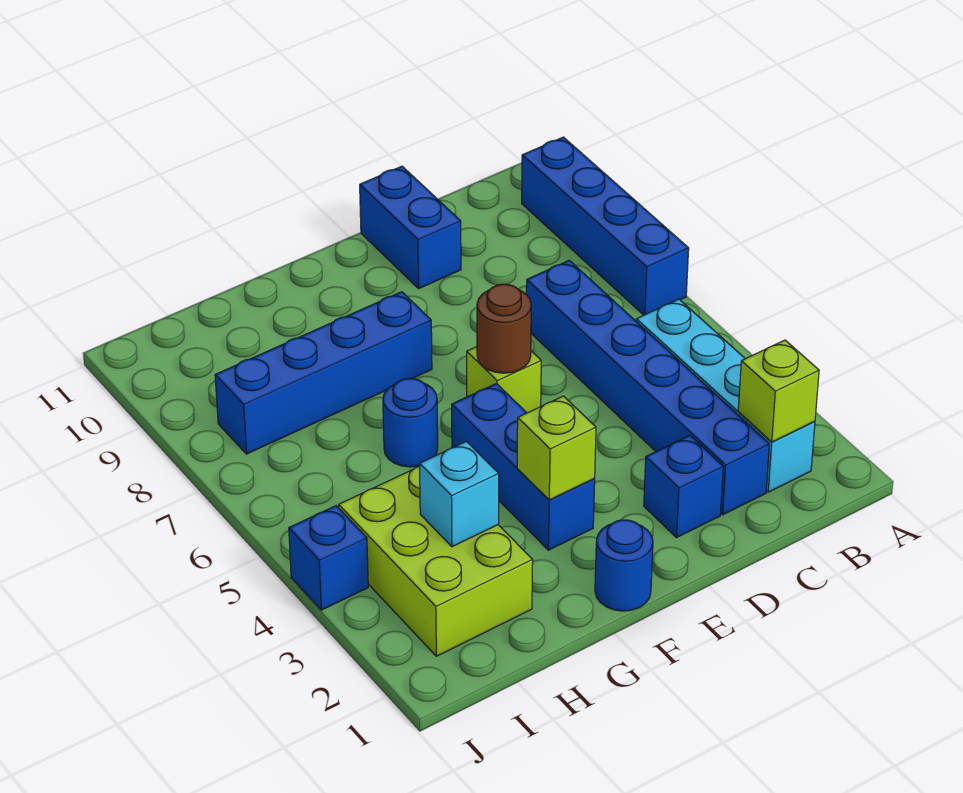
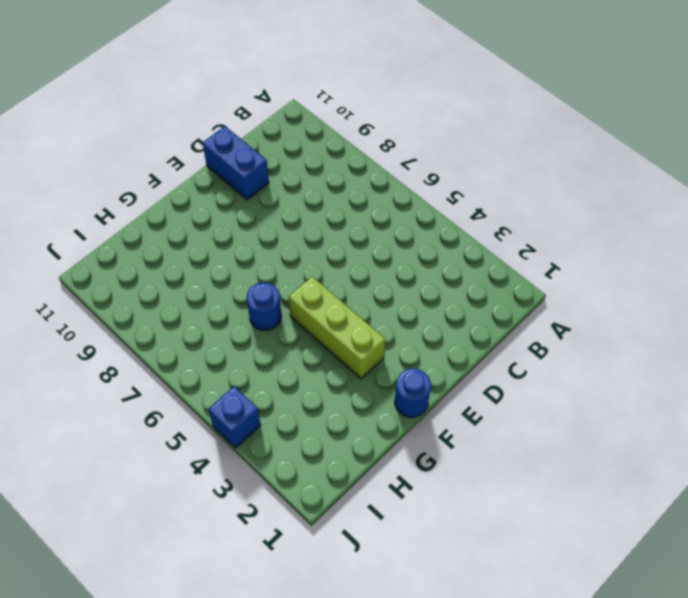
lime 1x3 brick [289,277,385,379] -> blue 1x3 brick [452,384,595,550]
none -> blue 1x4 brick [522,137,689,315]
none -> cyan 1x4 brick [636,299,815,492]
none -> blue 1x6 brick [526,260,769,515]

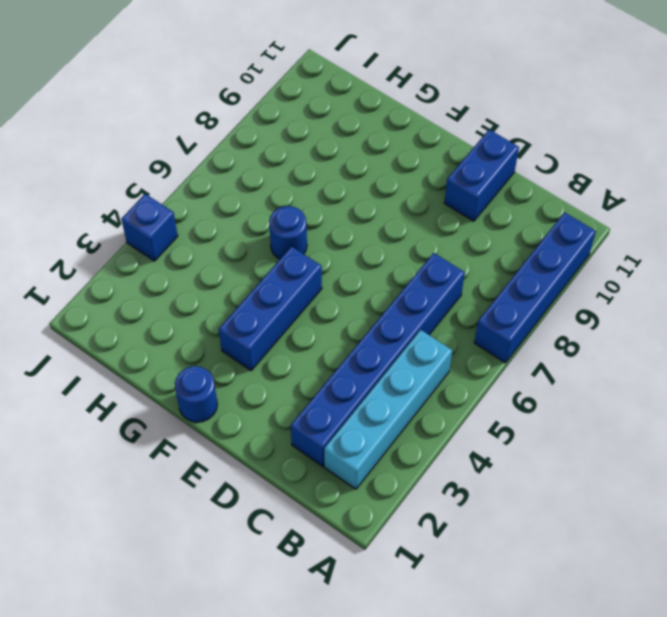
none -> blue 1x1 brick [644,435,723,538]
none -> lime 1x1 brick [467,347,541,413]
none -> blue 1x4 brick [215,292,432,454]

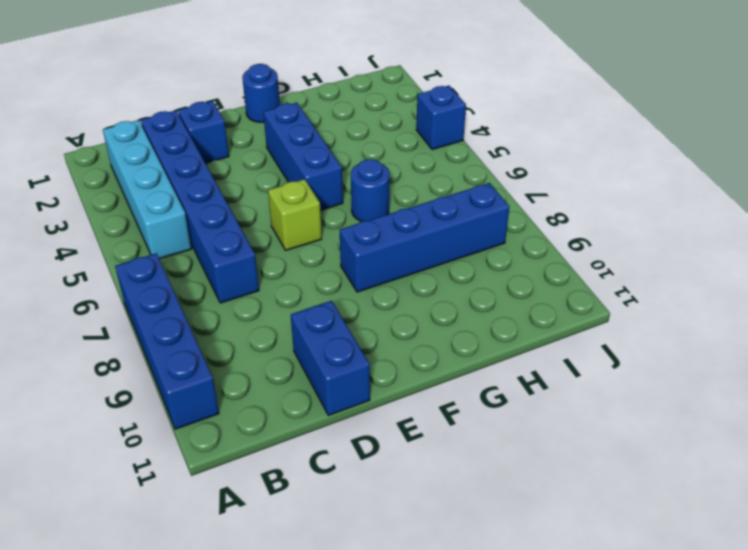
none -> lime 2x3 brick [339,466,533,656]
none -> lime 1x1 brick [738,340,819,442]
none -> brown 1x1 round brick [477,284,531,373]

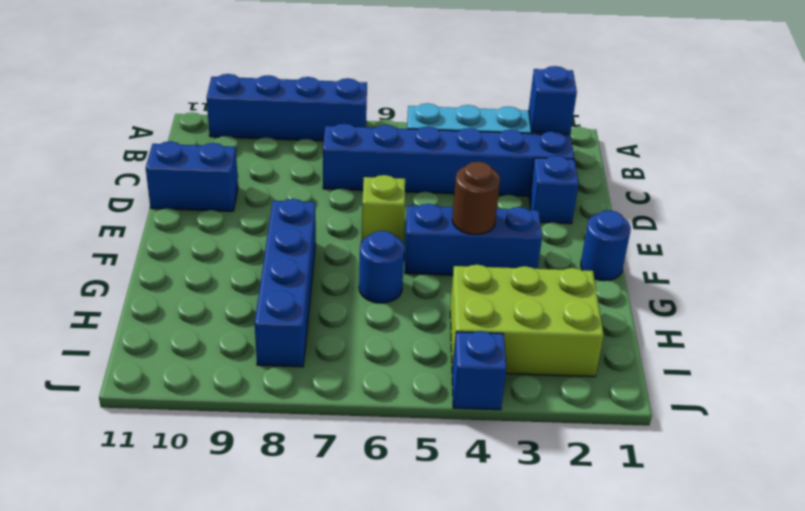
blue 1x1 brick [529,66,577,133] -> lime 1x1 brick [738,340,819,442]
brown 1x1 round brick [452,162,500,235] -> brown 1x1 round brick moved to [477,284,531,373]
none -> lime 1x1 brick [517,396,596,500]
none -> cyan 1x1 brick [420,441,499,547]

